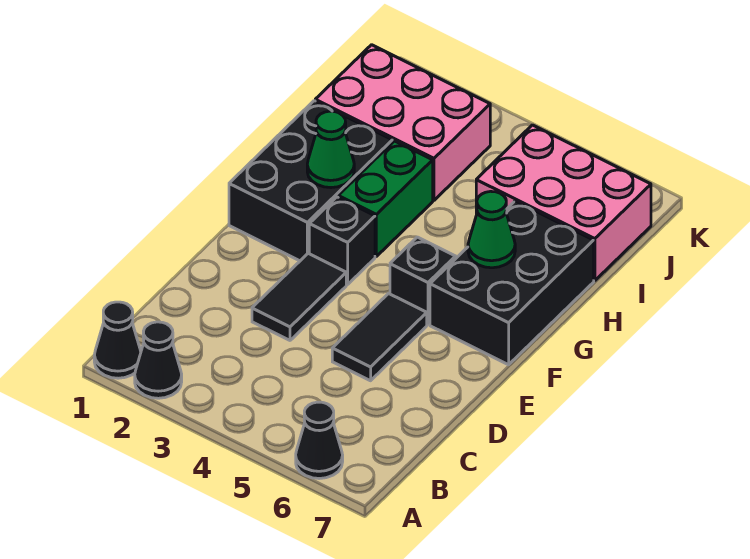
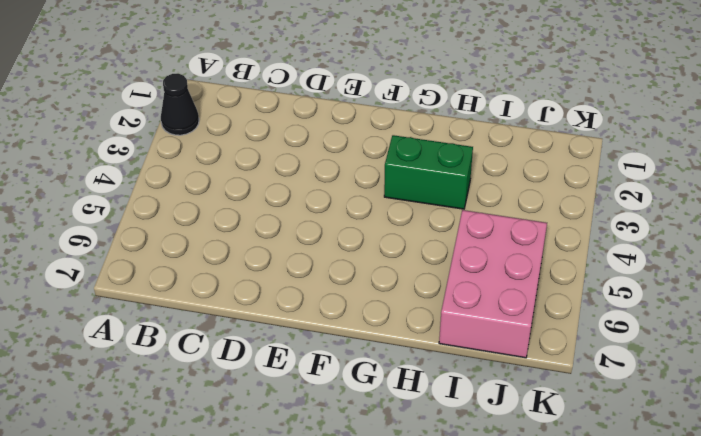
none -> black 1x1 cone [94,302,141,378]
none -> black 1x1 cone [296,402,343,479]
none -> black 1x2 tile [252,253,346,340]

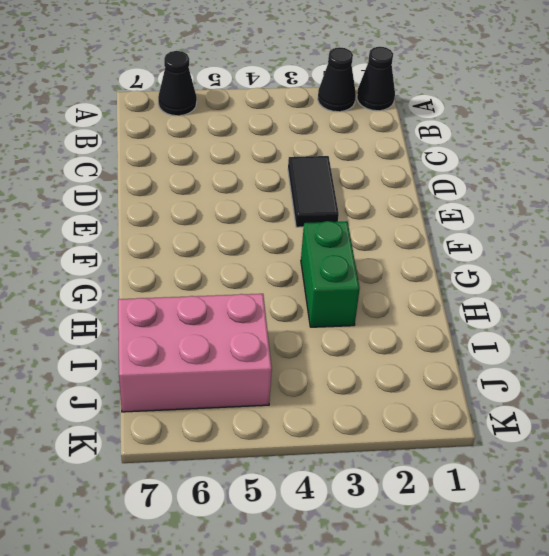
none -> black 1x2 tile [332,294,427,381]
none -> black 2x3 brick [229,101,392,261]
none -> black 1x1 brick [309,197,375,284]

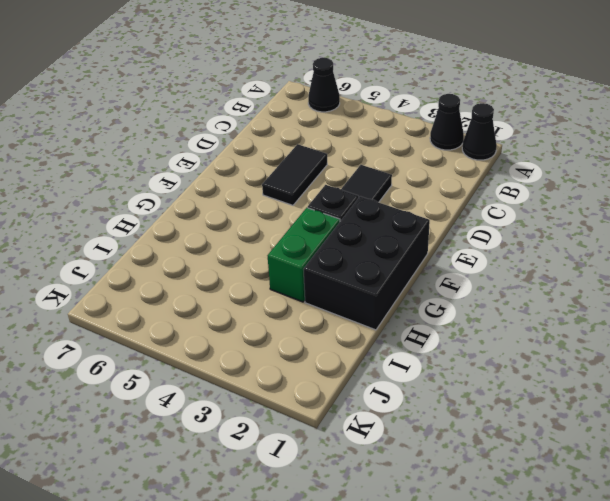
none -> black 1x1 brick [390,237,456,325]
none -> black 2x3 brick [430,201,594,365]
none -> pink 2x3 brick [315,45,490,200]

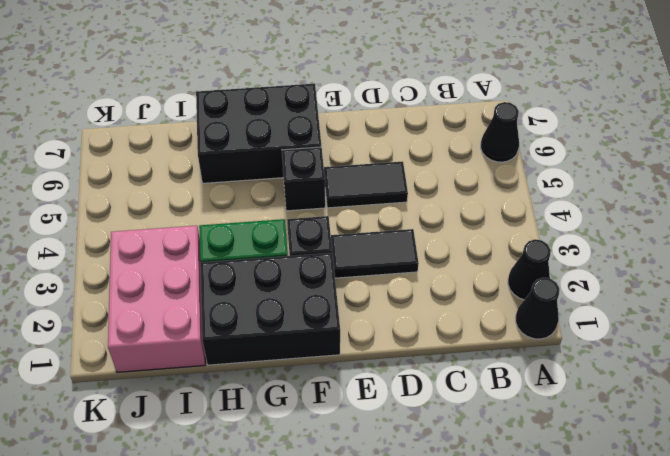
none -> pink 2x3 brick [476,125,651,281]
none -> green 1x1 cone [307,111,354,188]
none -> green 1x1 cone [468,191,515,268]

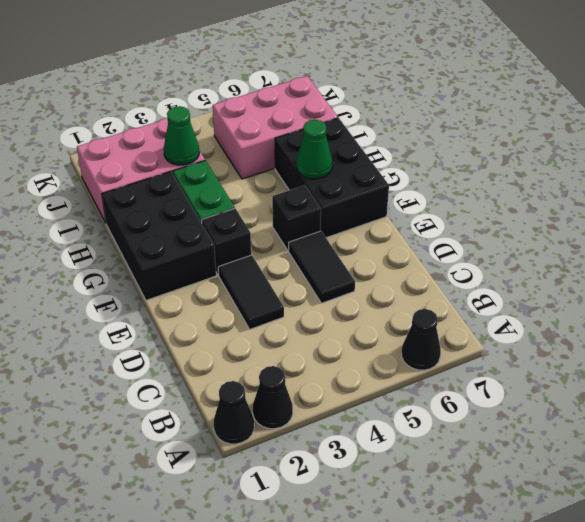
green 1x1 cone [164,106,199,165] -> green 1x1 cone moved to [307,111,354,188]

